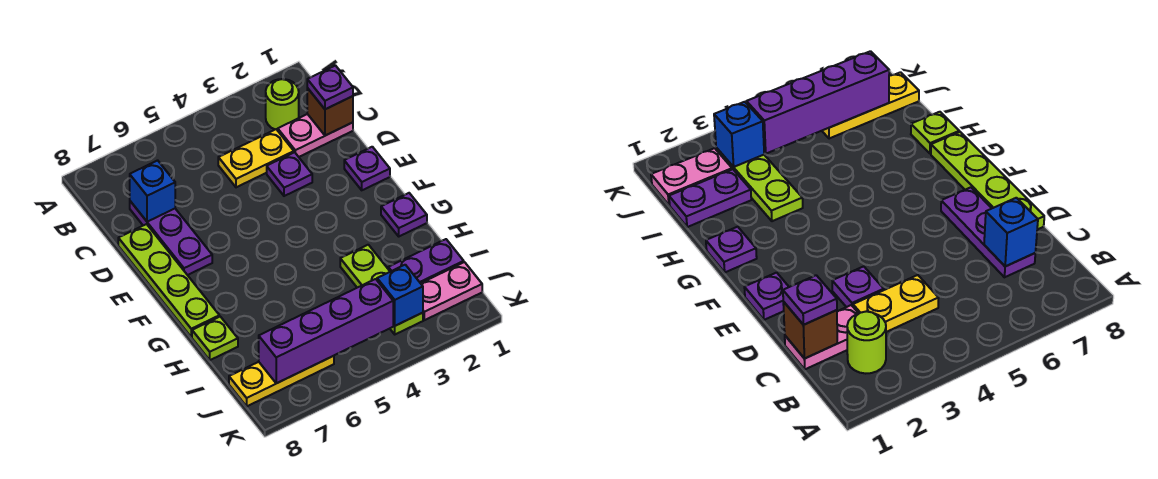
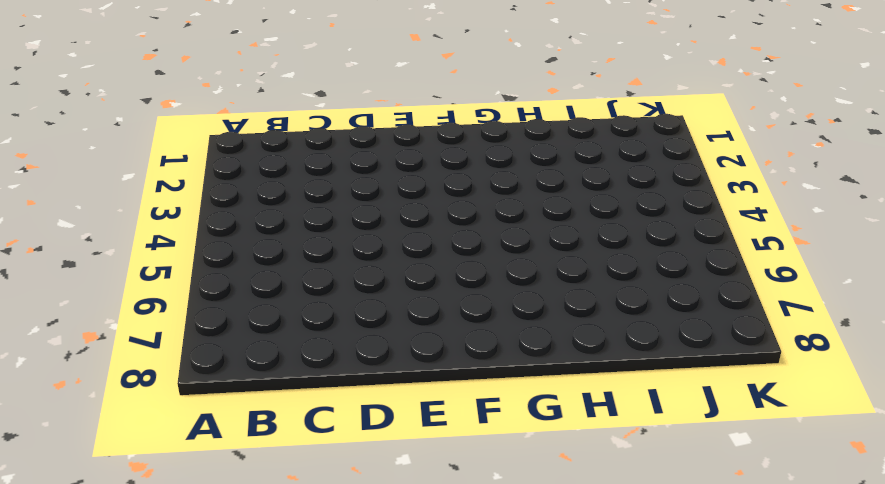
none -> lime 1x1 round brick [266,79,299,130]
none -> pink 1x2 plate [278,114,353,157]
none -> yellow 1x2 plate [218,129,294,187]

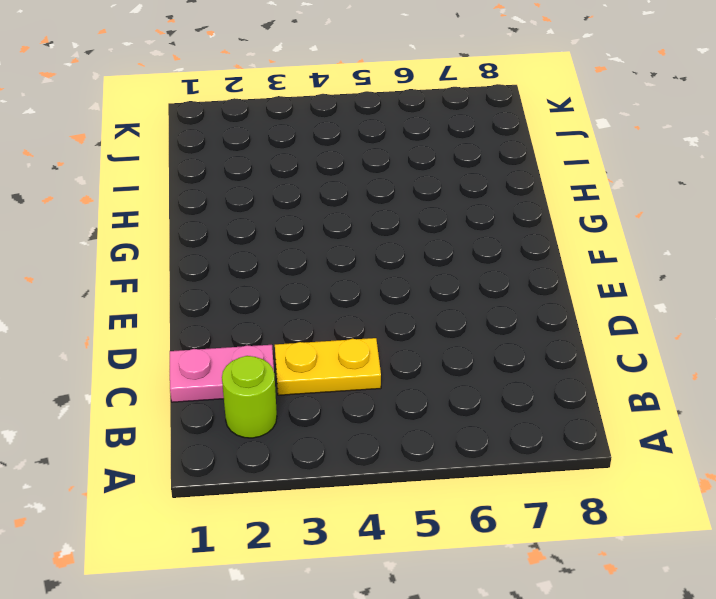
none -> purple 1x3 plate [130,201,212,275]
none -> purple 1x1 plate [267,152,312,196]
none -> lime 1x4 plate [118,224,219,337]

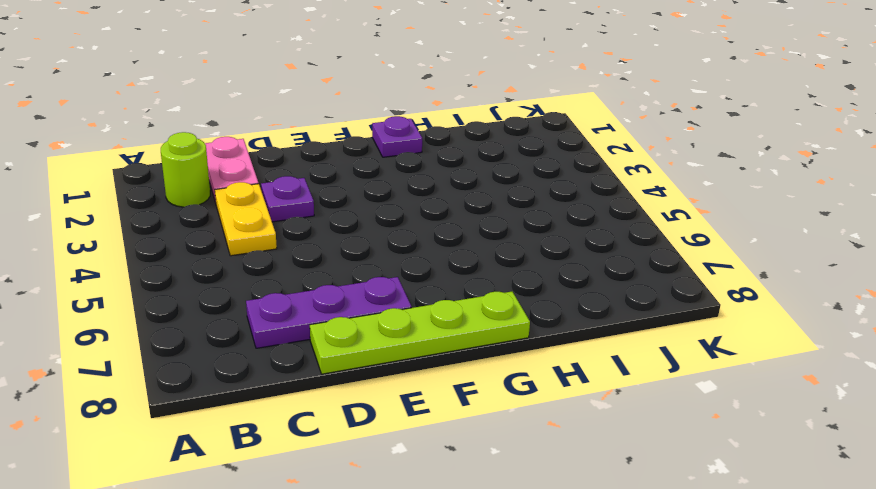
none -> purple 1x1 plate [344,147,390,190]
none -> lime 1x3 plate [340,245,423,334]
none -> lime 1x1 plate [192,317,238,360]

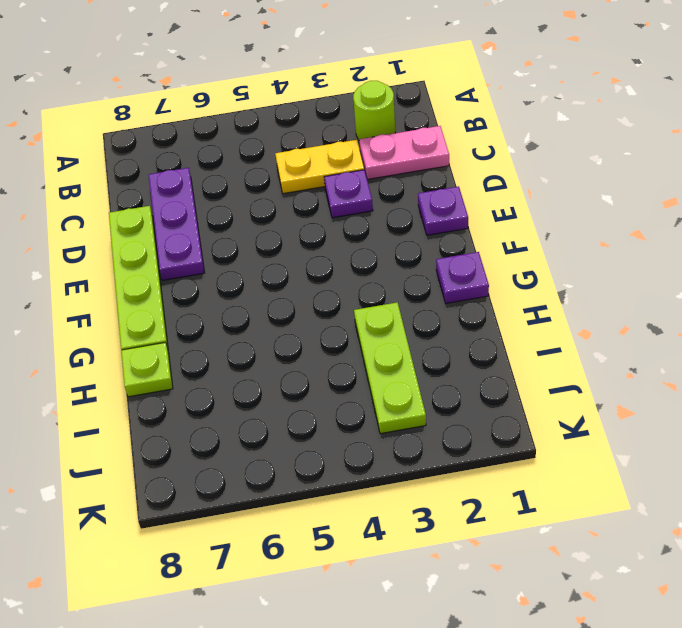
none -> purple 1x2 plate [388,239,464,283]
none -> pink 1x2 plate [421,262,482,320]
none -> yellow 1x3 plate [229,356,334,406]

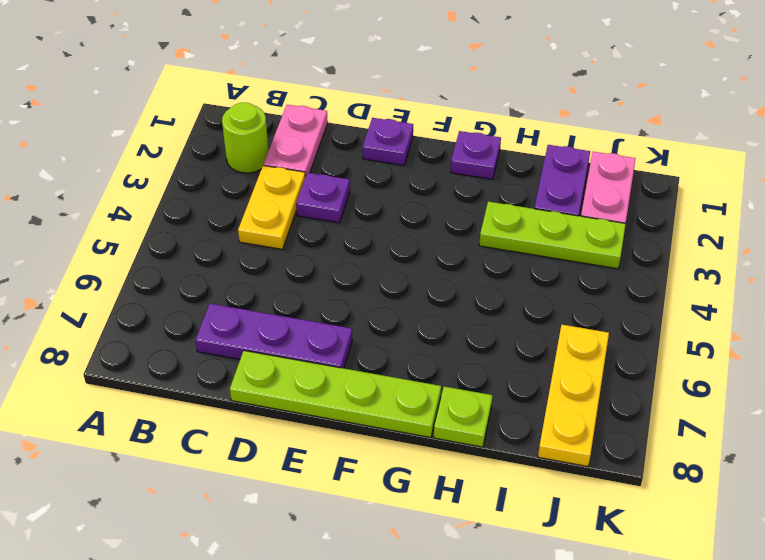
none -> brown 1x1 brick [307,88,353,136]
none -> blue 1x1 brick [130,160,175,222]
none -> blue 1x1 brick [377,265,423,326]

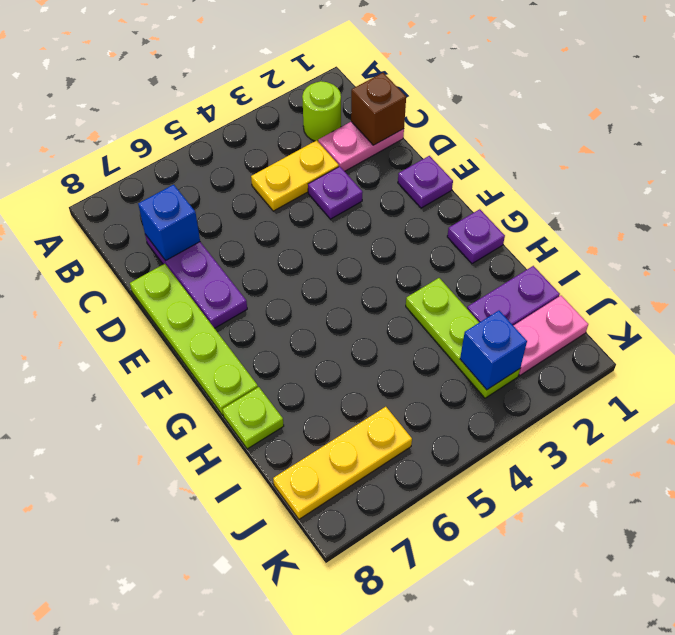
none -> purple 1x4 brick [259,279,393,383]
none -> purple 1x1 plate [307,66,353,109]

